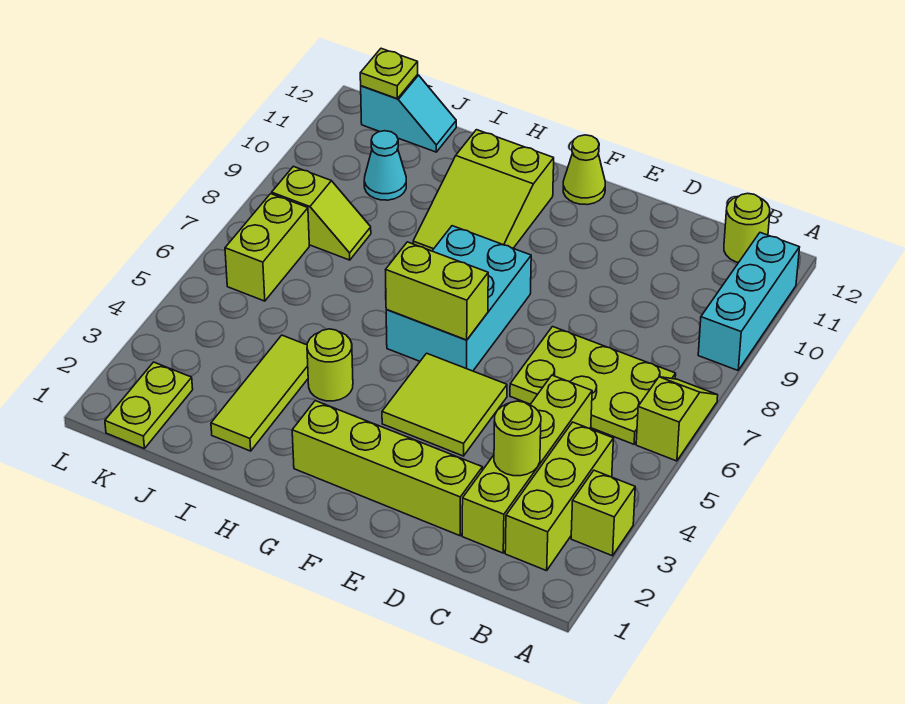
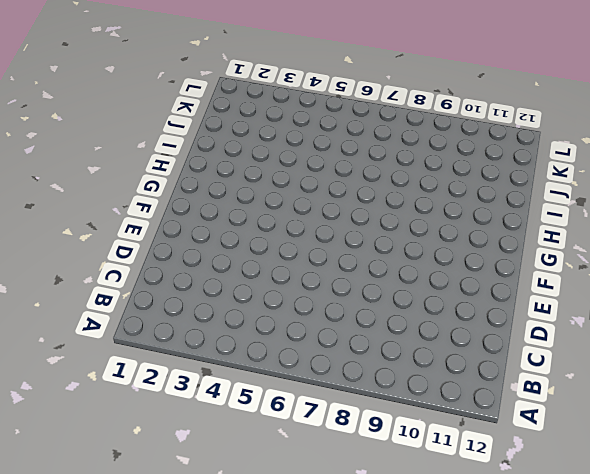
none -> lime 1x1 brick [571,470,635,556]
none -> lime 1x2 slope [636,377,718,461]
none -> cyan 1x3 brick [698,233,800,370]

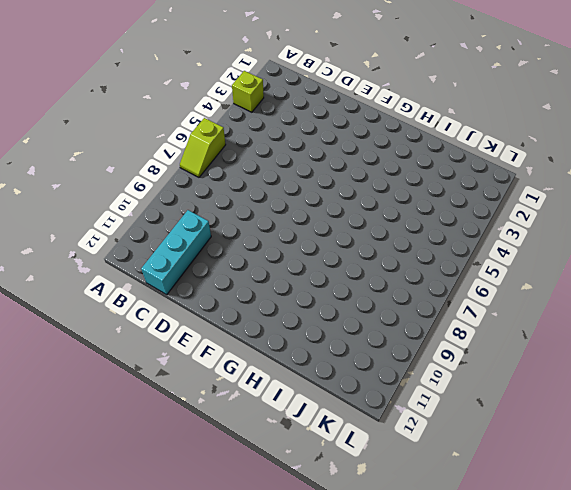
cyan 1x3 brick [141,210,211,295] -> cyan 1x3 brick moved to [698,233,800,370]
none -> lime 1x3 brick [505,422,613,571]
none -> lime 2x3 plate [510,327,676,444]
none -> lime 1x1 round brick [724,193,770,263]

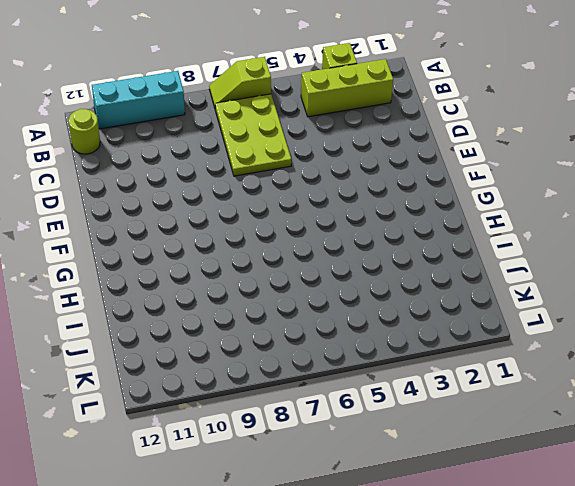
none -> lime 1x4 brick [462,375,592,553]
none -> lime 1x4 brick [292,401,482,536]
none -> lime 2x2 tile [382,353,507,456]

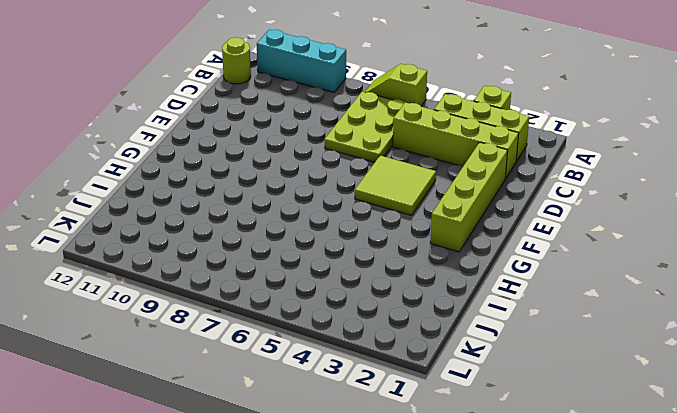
none -> cyan 2x3 brick [386,226,531,371]
none -> lime 1x1 cone [563,135,605,205]
none -> lime 2x3 slope [413,130,554,251]

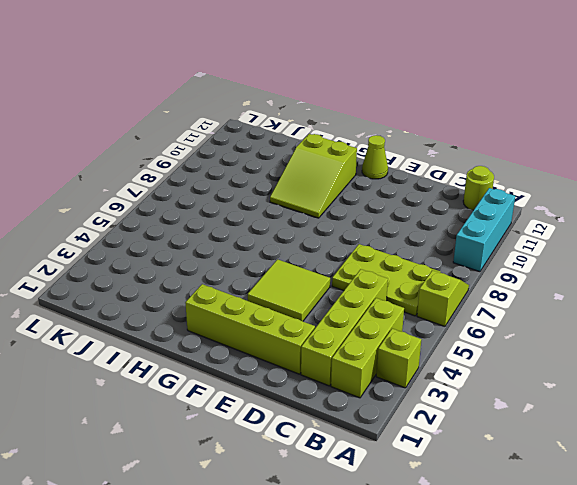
none -> cyan 2x3 brick [386,226,531,371]
none -> lime 1x1 round brick [307,329,353,401]
none -> lime 1x3 tile [211,335,308,451]

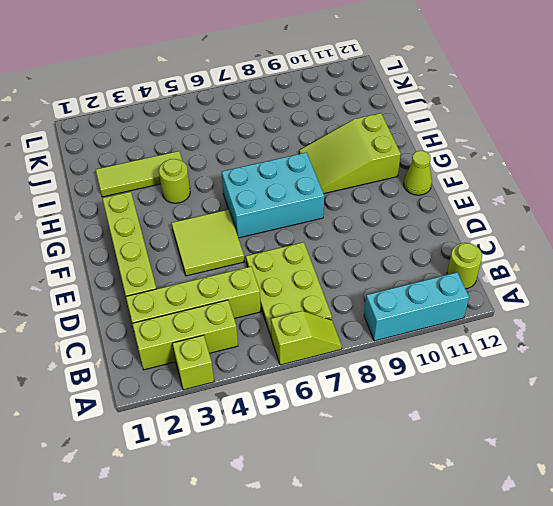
none -> lime 1x2 slope [272,166,371,260]
none -> cyan 1x1 cone [364,131,406,200]
none -> cyan 1x2 slope [361,75,456,152]

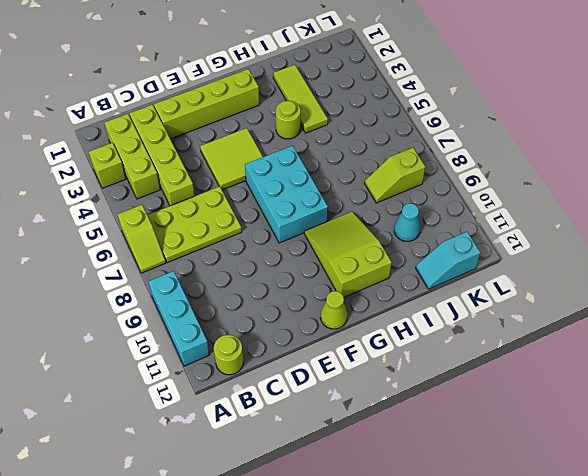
none -> lime 1x2 plate [105,362,193,448]
none -> lime 1x2 brick [225,194,309,301]
none -> lime 1x1 round brick [494,401,541,476]

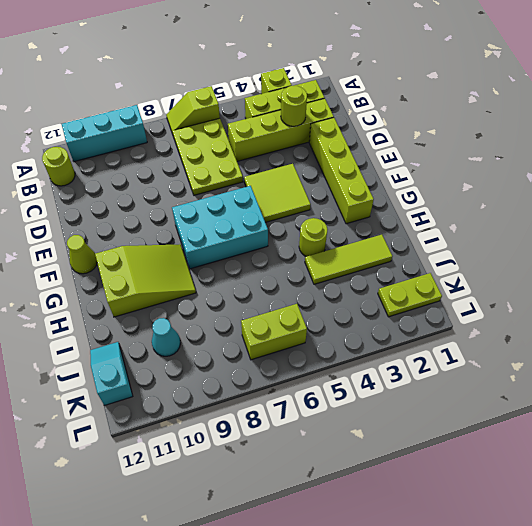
none -> lime 1x2 slope [272,166,371,260]
none -> lime 1x2 brick [386,242,488,340]
none -> lime 1x1 plate [360,48,418,99]

